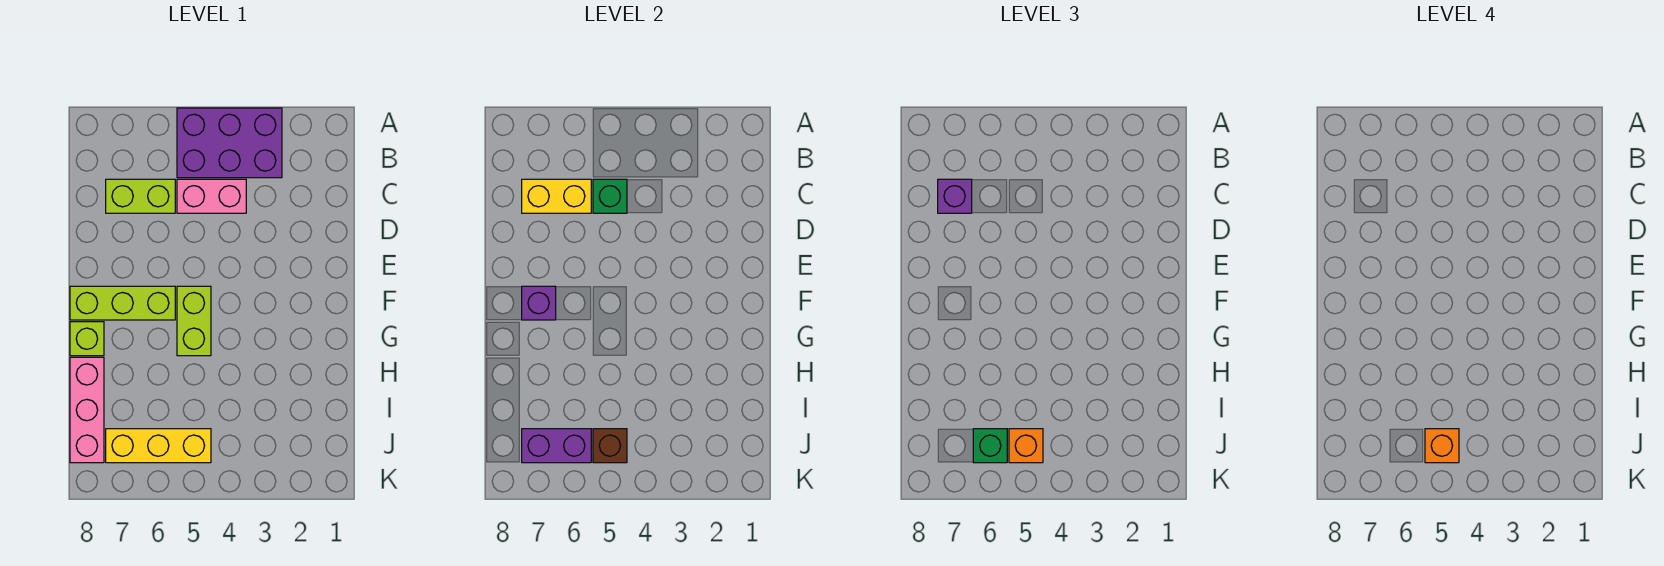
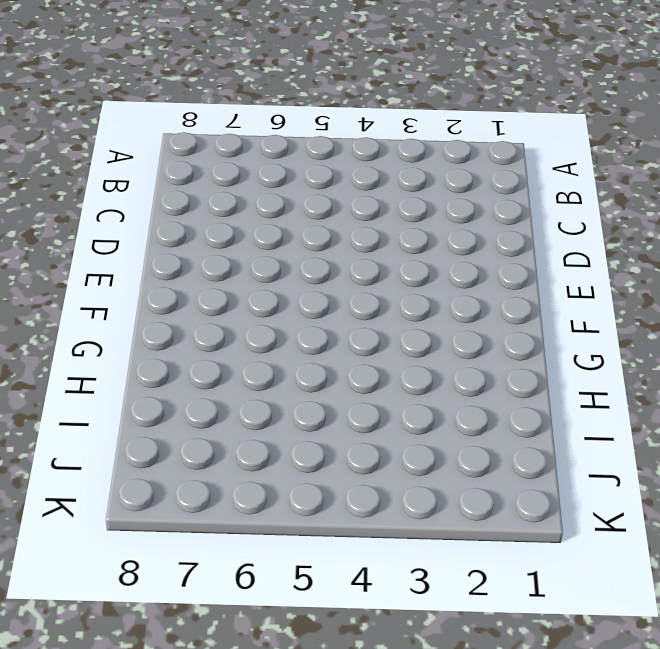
none -> purple 2x3 brick [177,108,282,178]
none -> pink 1x2 brick [177,179,246,213]
none -> lime 1x2 brick [106,179,175,213]

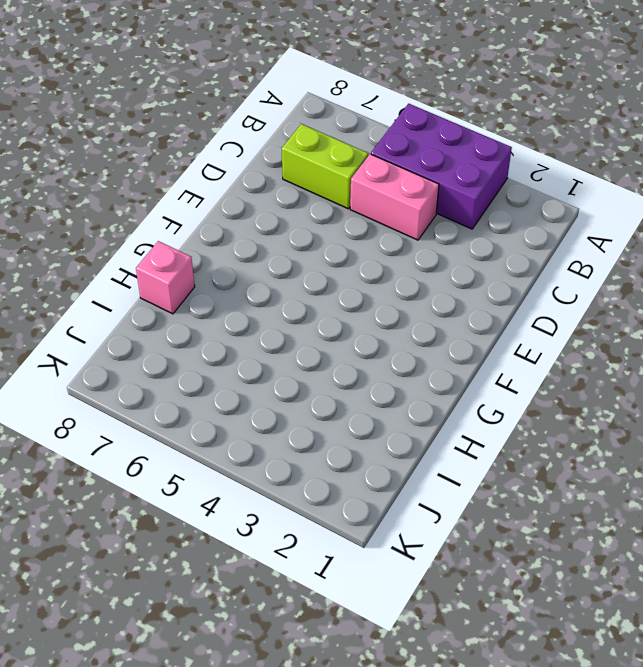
pink 1x1 brick [136,241,195,314] -> pink 1x3 brick [70,357,104,463]
none -> lime 1x2 brick [177,286,211,356]
none -> lime 1x3 brick [70,286,175,320]
none -> lime 1x1 brick [70,322,104,356]

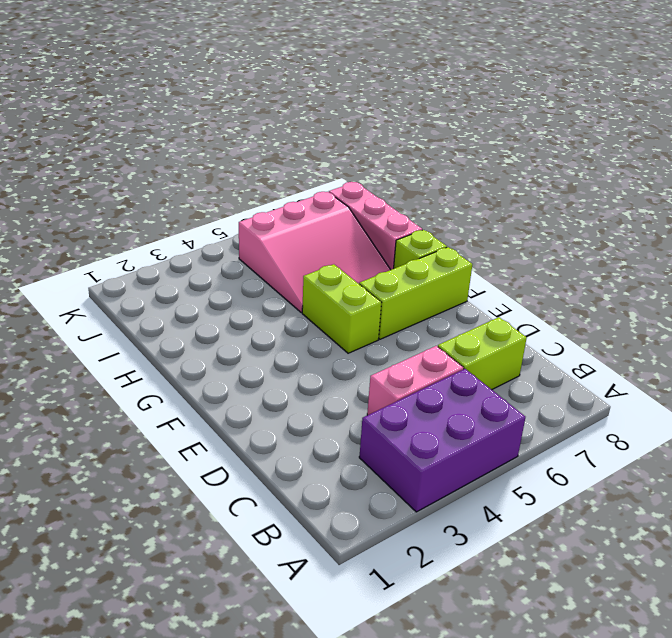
pink 3x3 slope [239,192,390,313] -> yellow 1x3 brick [106,429,211,463]
none -> green 1x1 brick [593,179,627,213]
none -> yellow 1x2 brick [522,179,591,213]
none -> purple 1x1 brick [522,286,556,320]

